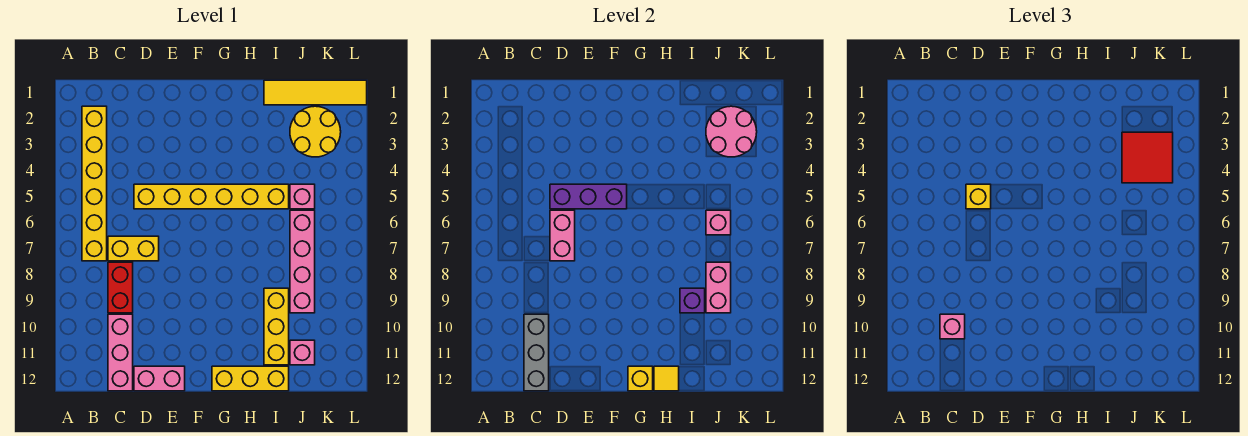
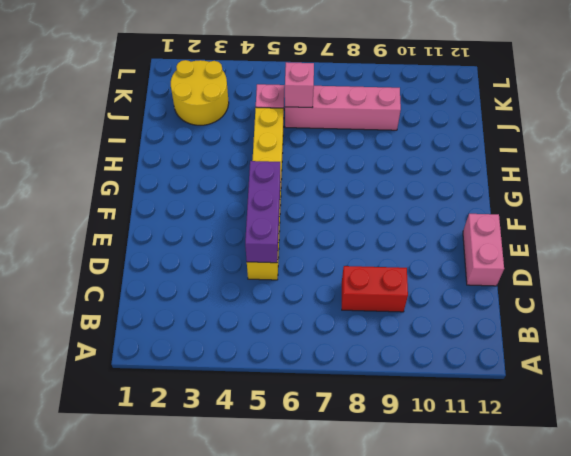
none -> yellow 1x6 brick [82,106,107,261]
none -> yellow 1x2 brick [108,236,159,261]
none -> pink 1x3 brick [108,314,133,391]

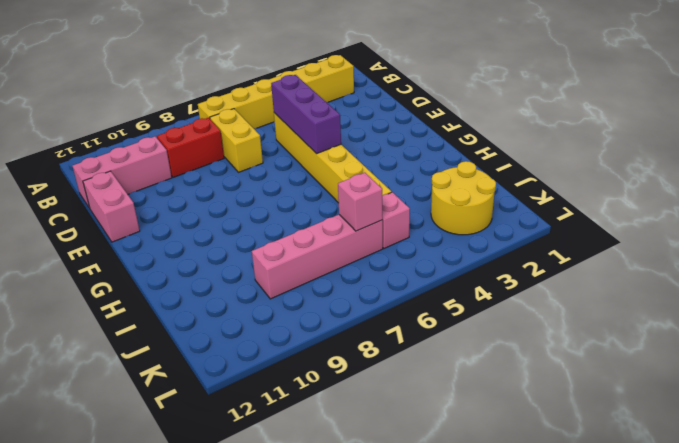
none -> yellow 1x3 brick [212,366,289,391]
none -> yellow 1x4 tile [264,80,367,105]
none -> yellow 1x3 brick [264,288,289,365]

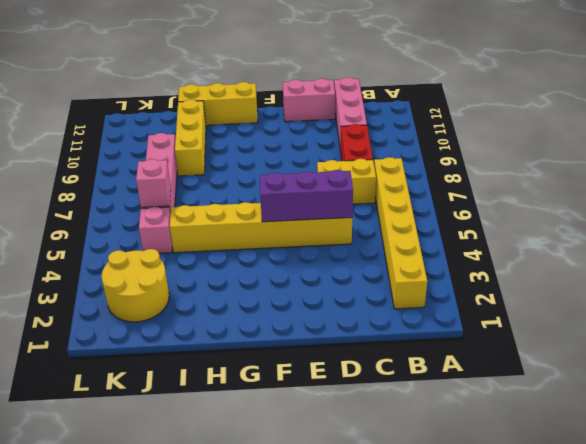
none -> yellow 1x4 tile [264,80,367,105]
none -> pink 1x1 brick [290,340,315,365]
none -> grey 1x3 brick [524,314,549,391]

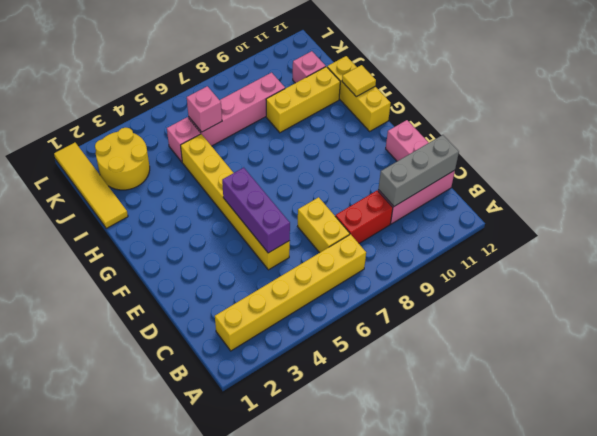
none -> pink 1x2 brick [550,210,575,261]
none -> yellow 1x1 brick [628,366,653,391]
none -> purple 1x1 brick [680,288,705,313]

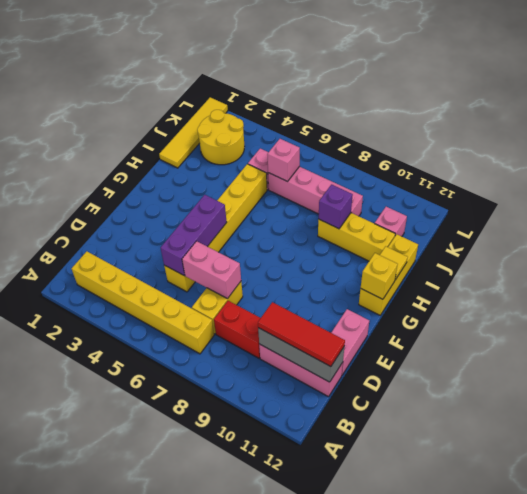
red 1x3 tile [258,302,345,367] -> pink 1x1 brick [940,314,965,339]
none -> pink 2x2 round brick [706,106,757,157]
none -> pink 1x2 brick [706,262,731,313]
none -> yellow 1x1 brick [966,184,991,209]

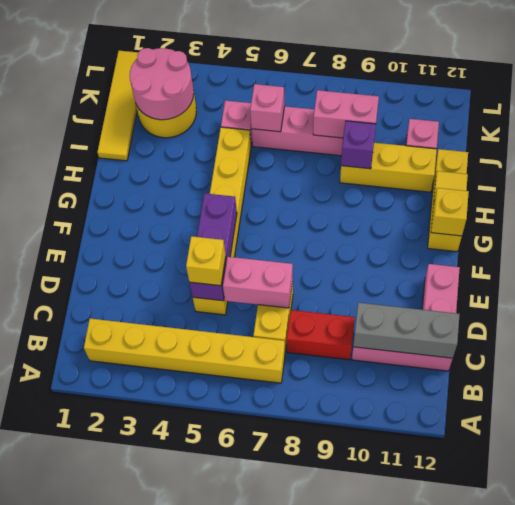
none -> pink 1x1 brick [940,314,965,339]
none -> red 2x2 tile [1122,132,1173,183]

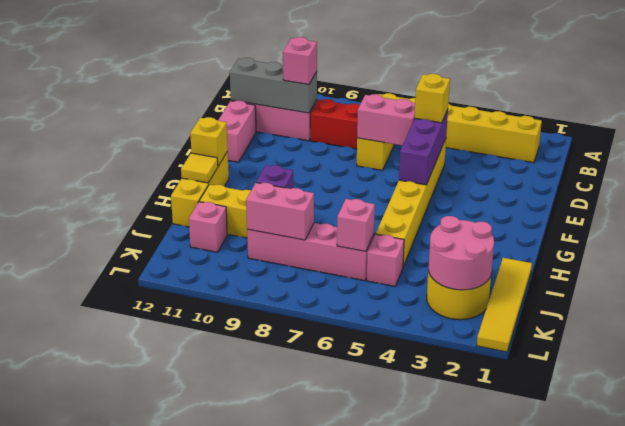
none -> red 2x2 tile [1122,132,1173,183]

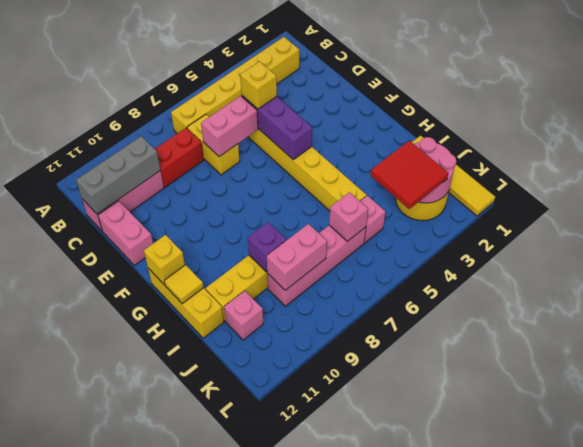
none -> pink 1x1 brick [940,314,965,339]

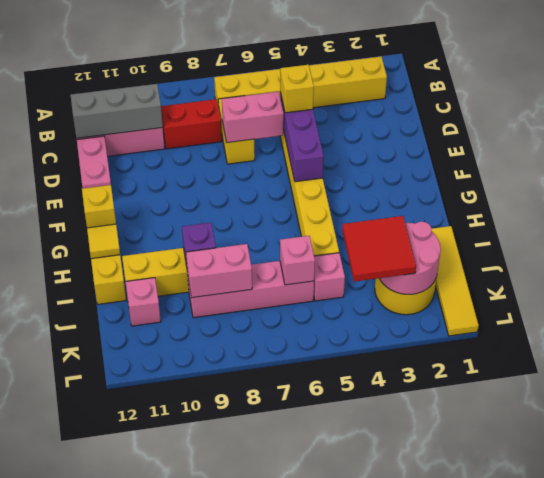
none -> pink 1x1 brick [940,314,965,339]

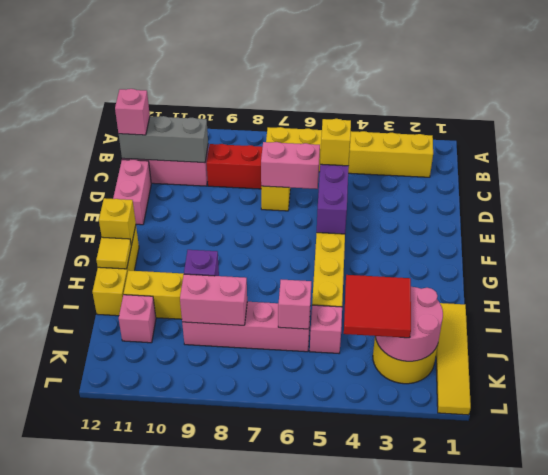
pink 1x1 brick [115,89,150,135] -> pink 1x1 brick moved to [940,314,965,339]

